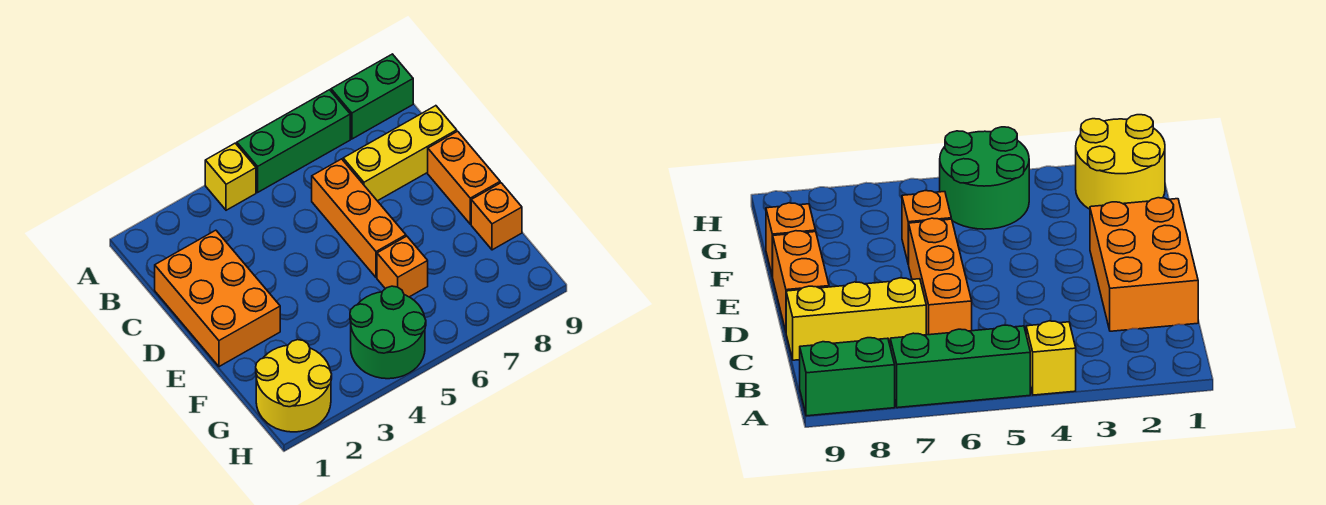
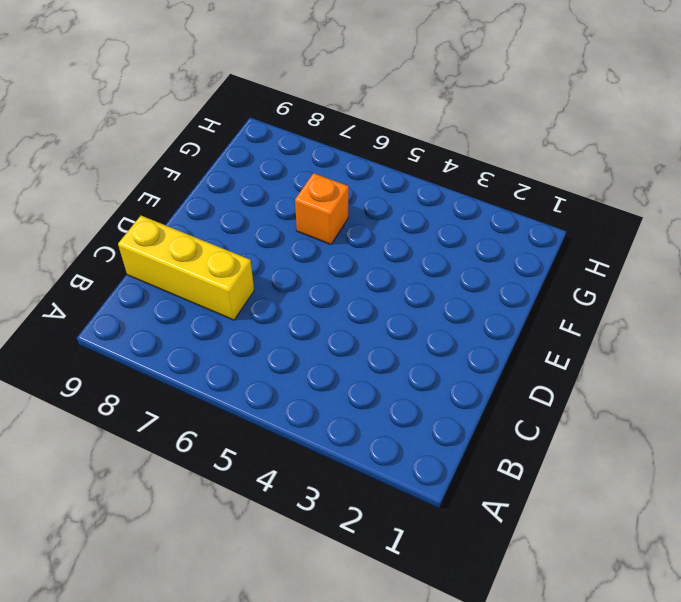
none -> yellow 1x1 brick [205,143,256,210]
none -> green 1x3 brick [237,90,350,192]

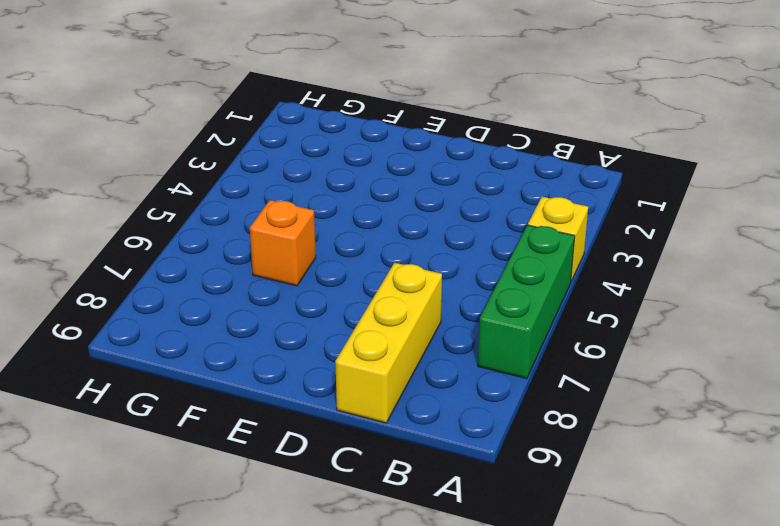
none -> green 1x2 brick [331,54,413,139]
none -> orange 2x3 brick [155,230,280,367]

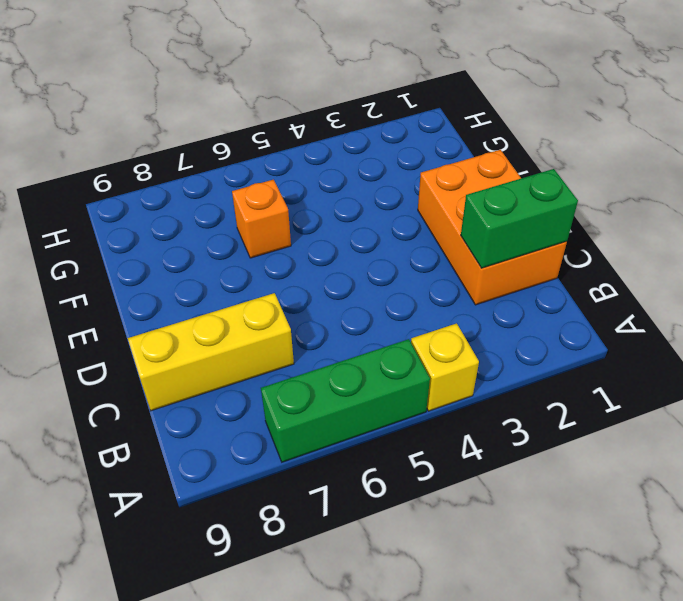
green 1x2 brick [461,169,578,268] -> green 1x2 brick moved to [331,54,413,139]
none -> orange 1x3 brick [312,159,406,278]
none -> orange 1x2 brick [428,131,500,224]

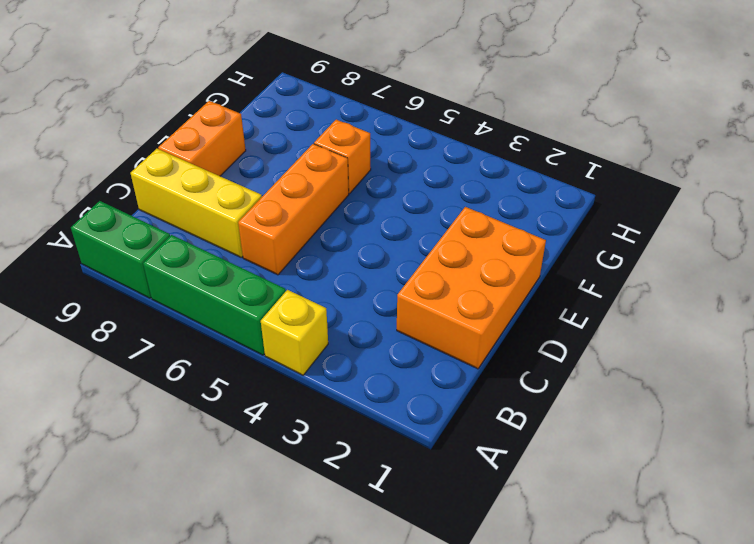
none -> orange 1x1 brick [471,183,522,250]
none -> yellow 2x2 round brick [256,340,332,432]

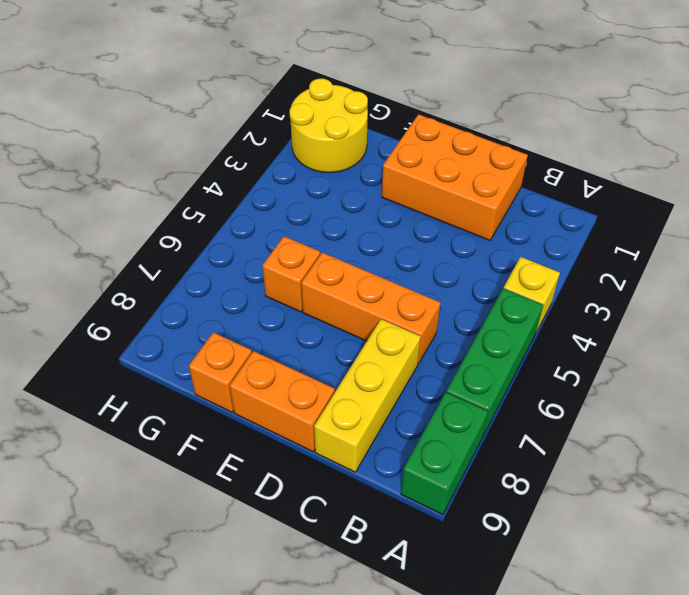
none -> green 2x2 round brick [350,286,426,379]

